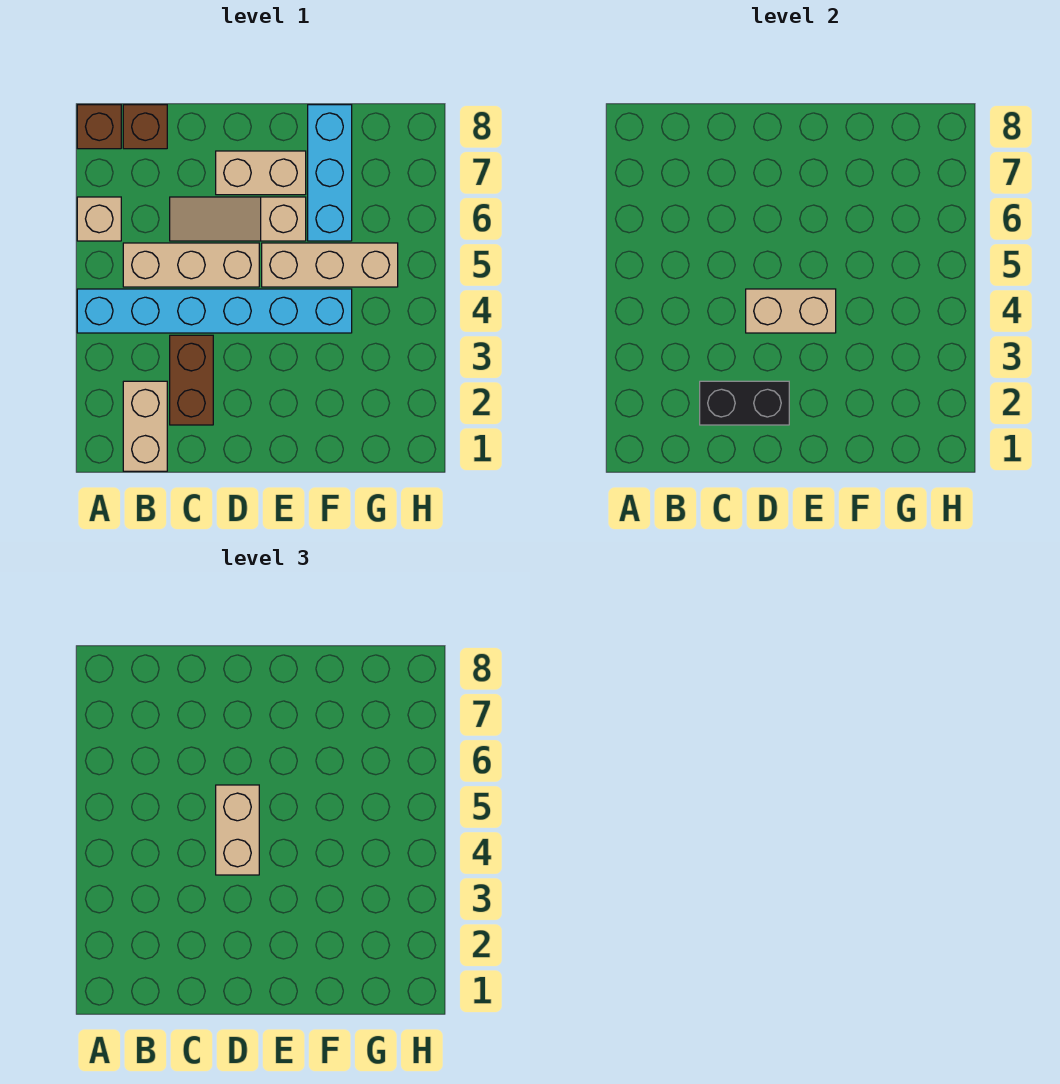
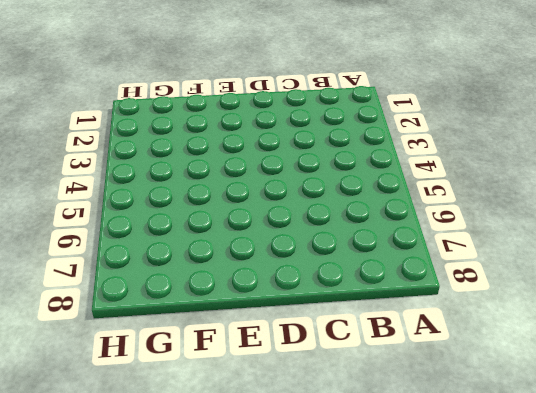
none -> cyan 1x6 brick [77,289,352,333]
none -> tan 1x1 brick [77,197,121,241]
none -> brown 1x1 brick [77,105,121,149]

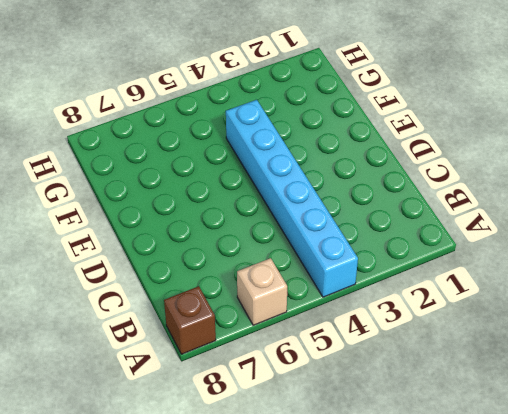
none -> tan 1x2 brick [123,381,167,471]
none -> tan 1x3 brick [123,243,259,287]
none -> brown 1x1 brick [123,105,167,149]

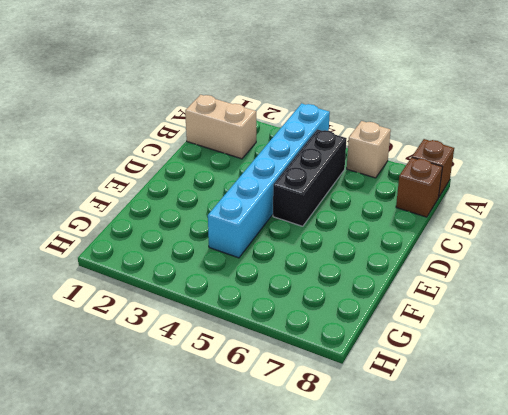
black 1x3 brick [273,129,347,226] -> tan 1x3 brick [123,243,259,287]
none -> brown 1x2 brick [170,335,213,425]
none -> tan 1x3 slope [170,197,306,241]
none -> tan 1x2 brick [216,151,306,195]

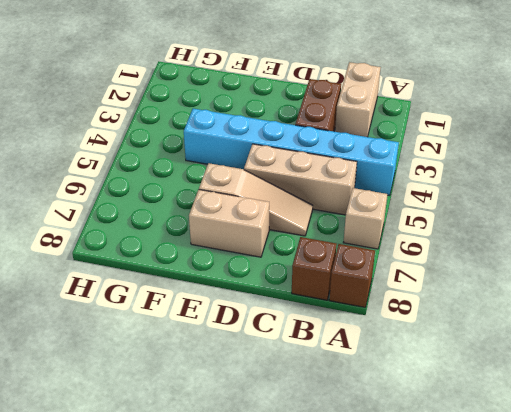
none -> tan 1x3 brick [262,243,398,287]
none -> cyan 1x3 brick [308,105,352,241]
none -> black 1x2 brick [700,381,789,425]

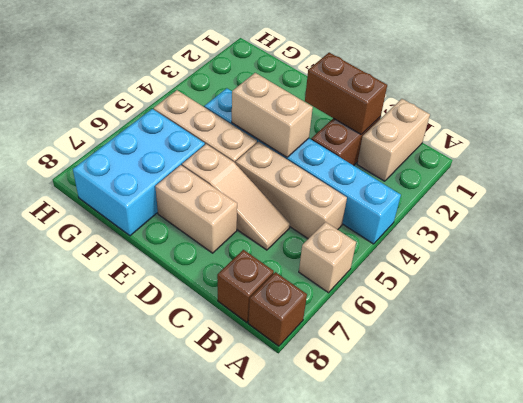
brown 1x2 brick [305,53,387,134] -> black 1x2 brick [700,381,789,425]
cyan 2x3 brick [73,109,205,236] -> cyan 1x3 brick [308,105,352,241]
none -> tan 1x2 brick [216,785,259,875]

